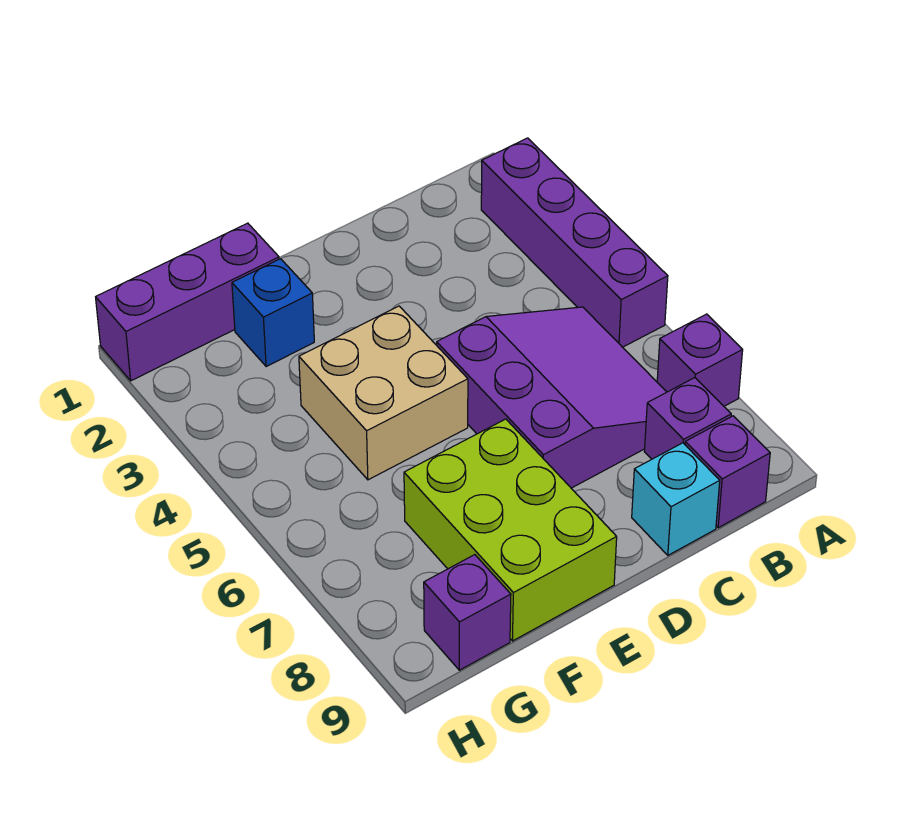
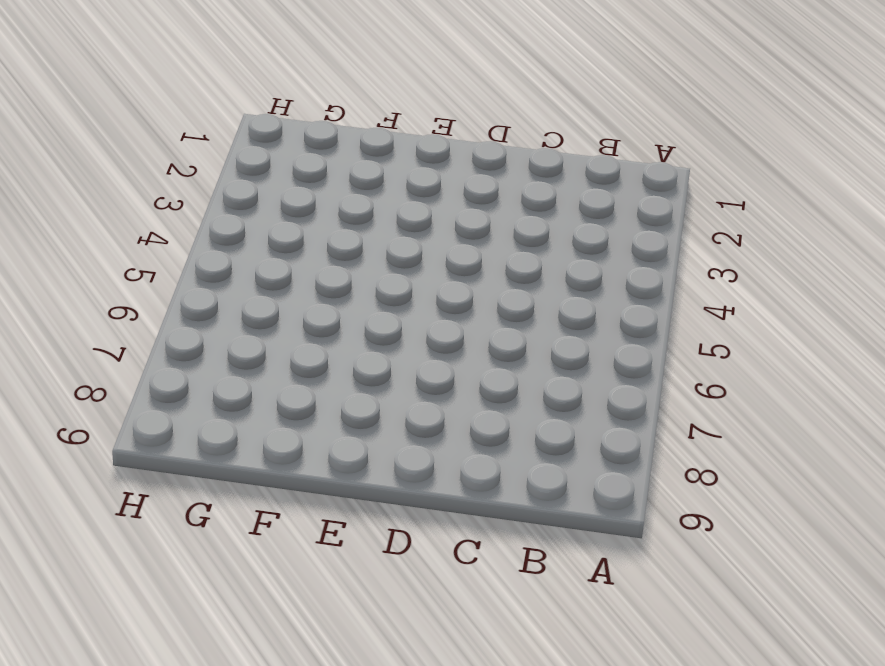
none -> purple 1x4 brick [481,138,668,347]
none -> purple 1x1 brick [657,314,743,406]

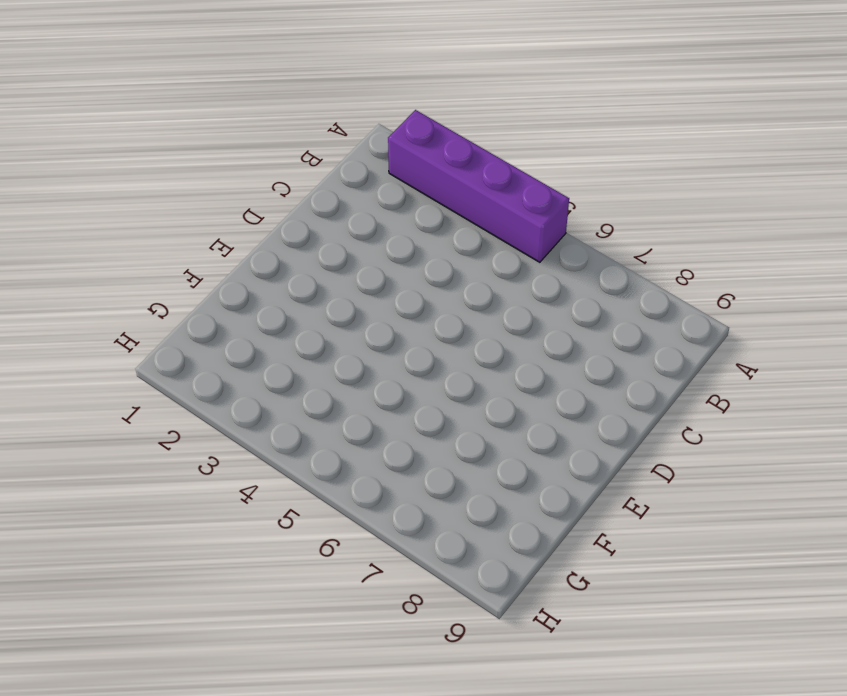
none -> purple 1x1 brick [657,314,743,406]
none -> purple 3x3 slope [437,307,666,488]

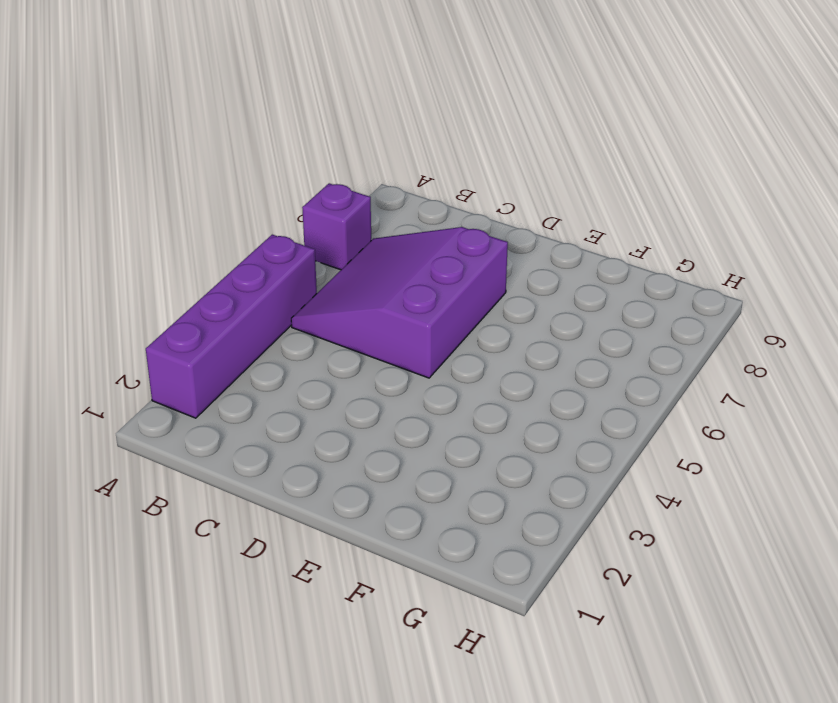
none -> purple 1x1 brick [644,378,731,459]
none -> purple 1x1 brick [685,416,770,528]

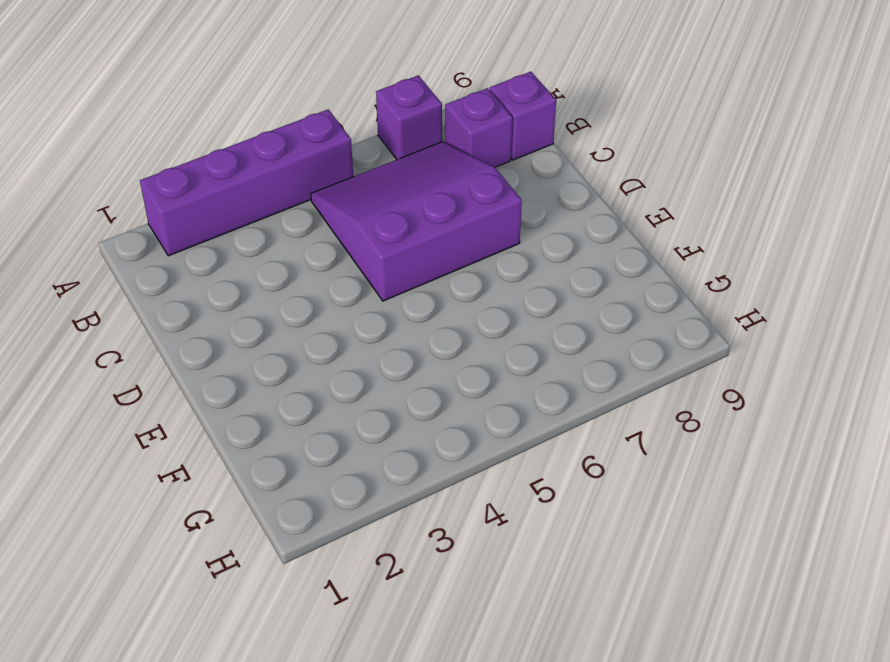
none -> cyan 1x1 brick [632,443,720,555]
none -> tan 2x2 brick [299,306,468,480]

